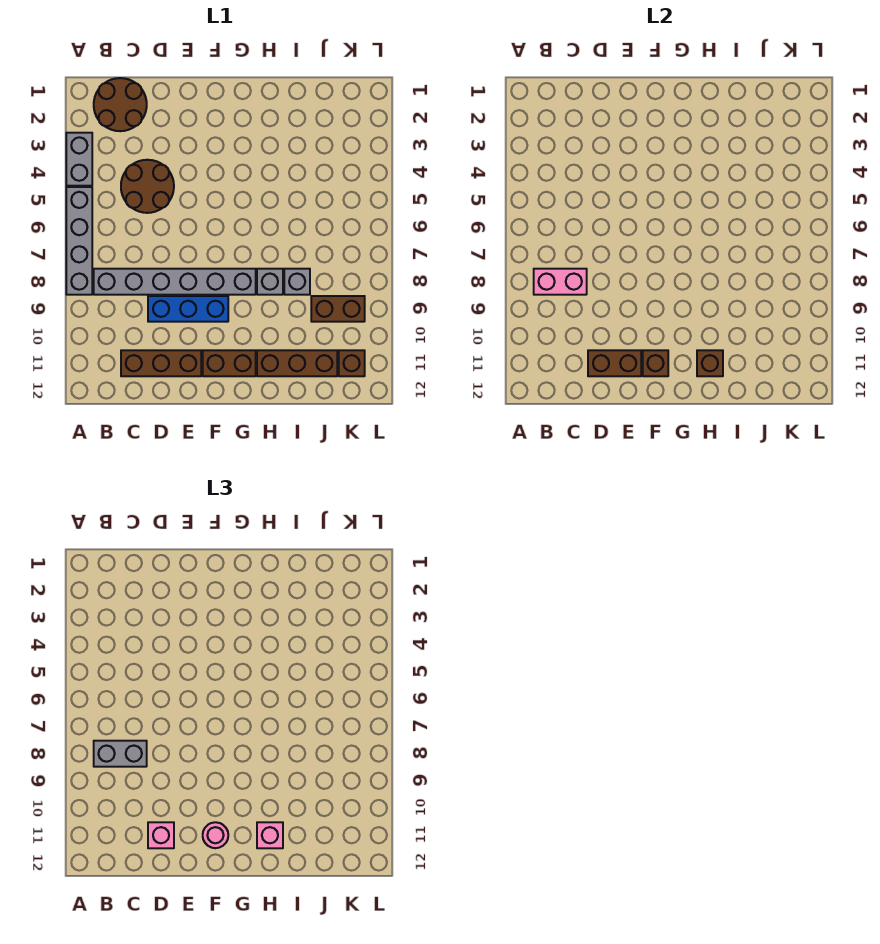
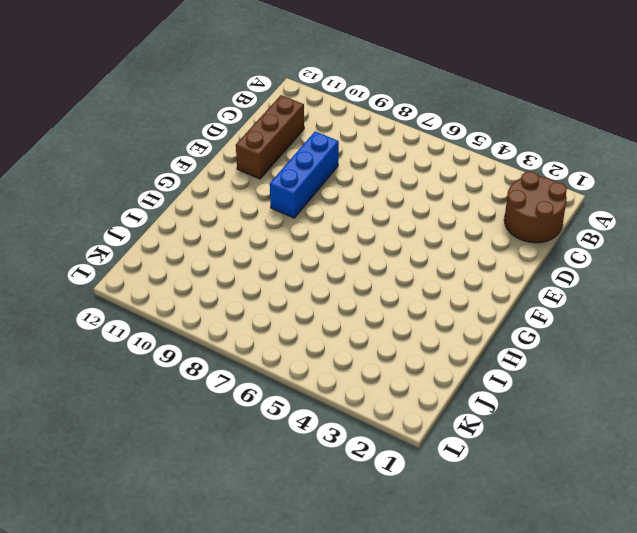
none -> grey 1x2 brick [66,133,92,186]
none -> grey 1x4 brick [66,187,92,295]
none -> grey 1x6 brick [94,269,256,295]

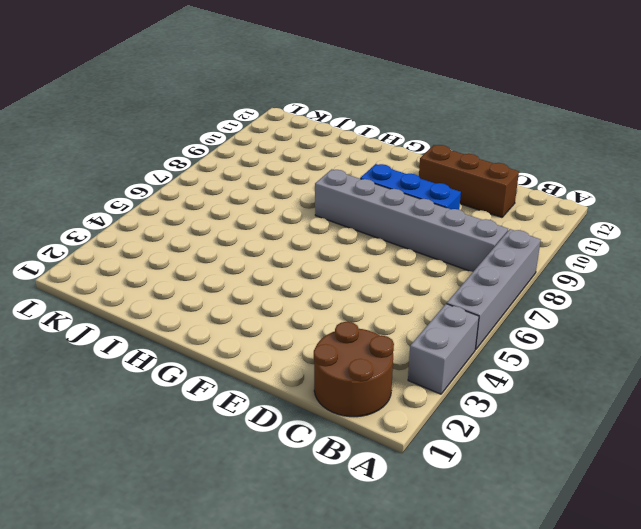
none -> brown 2x2 round brick [121,160,174,213]
none -> brown 1x2 brick [203,350,256,376]
none -> grey 1x1 brick [257,269,283,295]

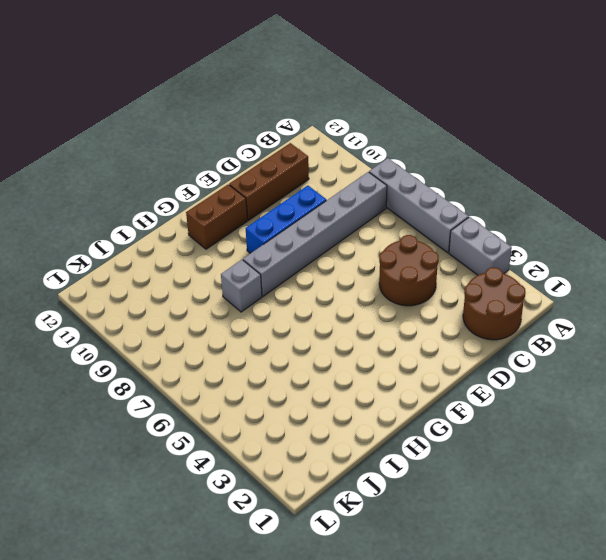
none -> brown 1x3 brick [257,350,337,376]
none -> grey 1x1 brick [284,269,310,295]
none -> brown 1x2 brick [311,296,365,322]

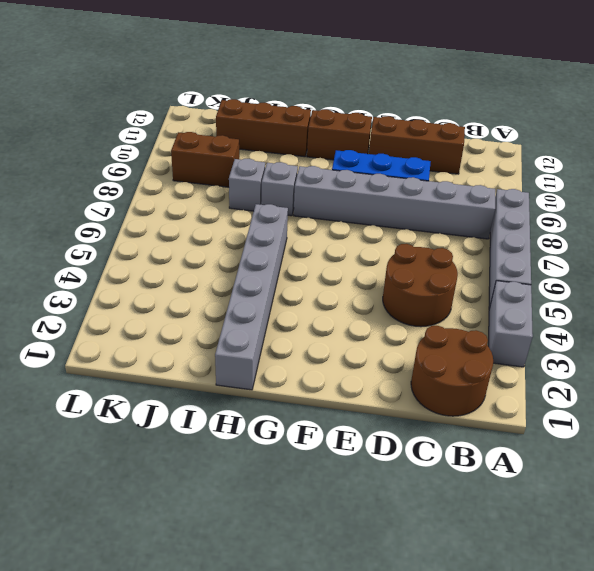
grey 1x6 brick [215,204,288,390] -> none
none -> brown 1x1 brick [339,350,365,376]
none -> pink 1x2 brick [534,269,587,295]
none -> brown 1x2 brick [588,350,641,376]

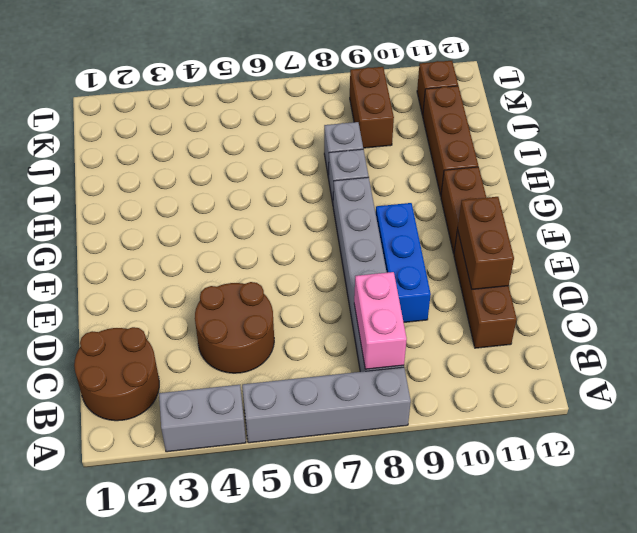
none -> brown 1x1 brick [643,350,668,376]
none -> brown 1x1 brick [697,350,723,376]
none -> grey 1x2 brick [94,741,147,767]

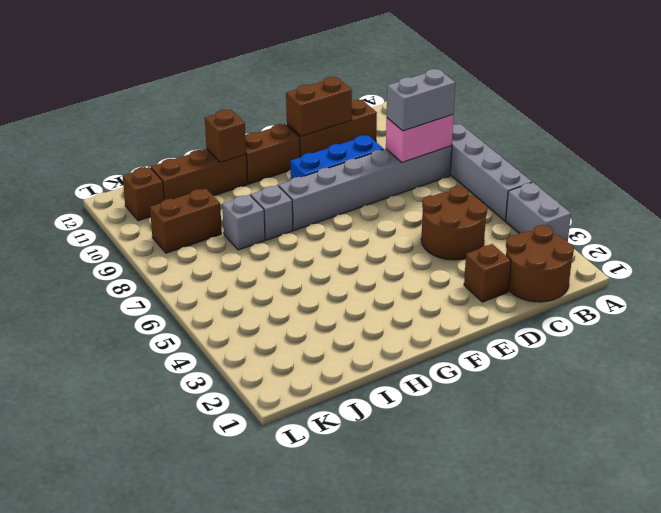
brown 1x1 brick [464,244,511,302] -> brown 1x1 brick moved to [643,350,668,376]
none -> pink 1x1 brick [148,822,174,848]
none -> pink 1x1 round brick [203,822,228,848]
none -> pink 1x1 brick [257,822,283,848]

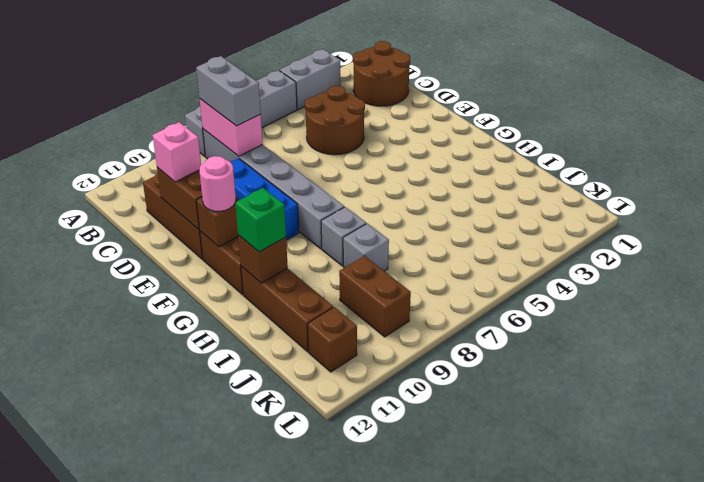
green 1x1 brick [235,188,286,252] -> pink 1x1 brick [257,822,283,848]

